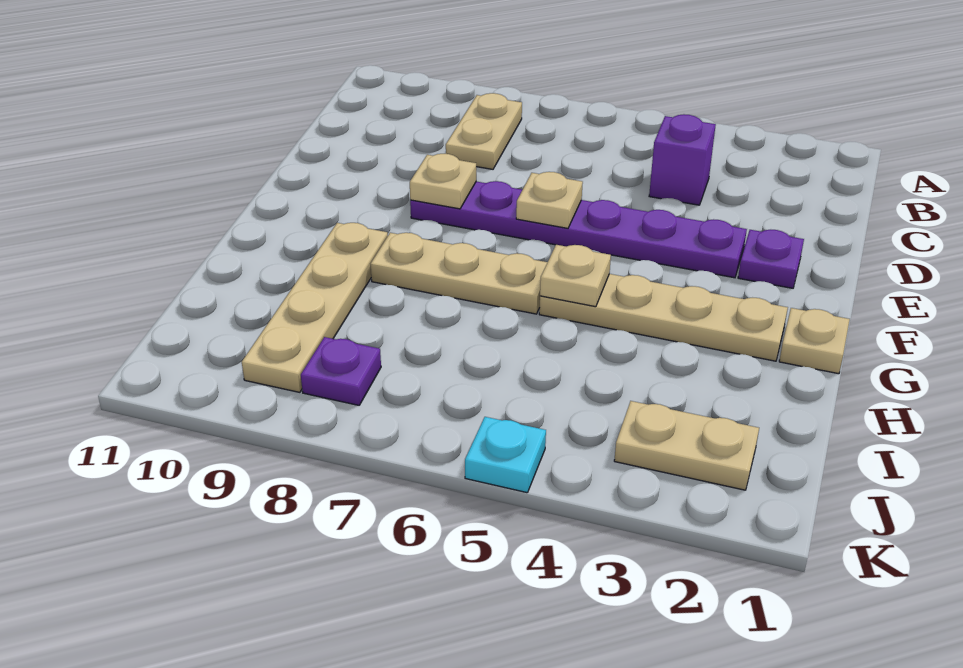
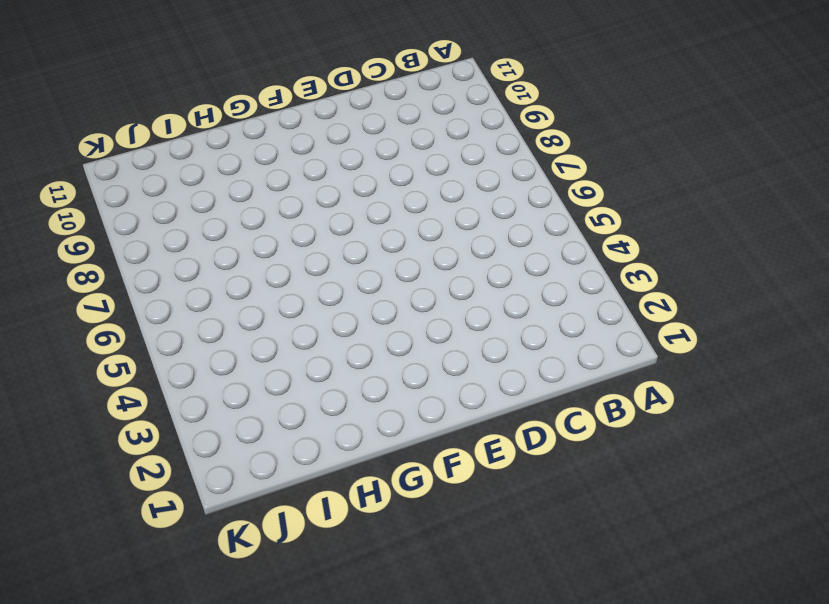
none -> tan 1x2 plate [446,93,522,169]
none -> purple 1x1 brick [649,114,716,205]
none -> purple 1x1 plate [738,230,804,288]

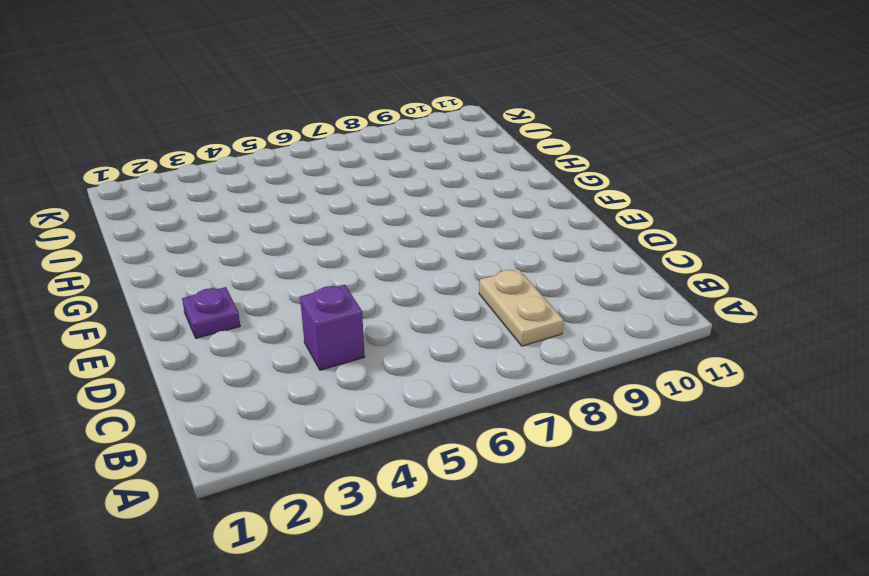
none -> purple 1x6 plate [410,181,747,278]
none -> tan 1x1 plate [779,308,850,374]
none -> tan 1x4 plate [539,274,788,361]

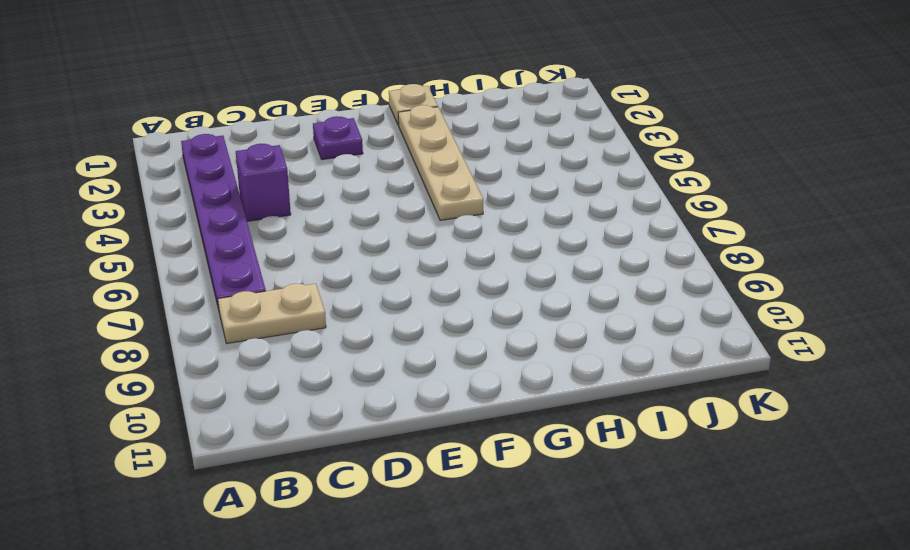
purple 1x6 plate [181,134,266,310] -> purple 1x6 plate moved to [410,181,747,278]
none -> tan 1x3 plate [371,233,548,314]
none -> tan 1x4 plate [242,223,388,392]
none -> tan 1x2 plate [614,401,759,490]

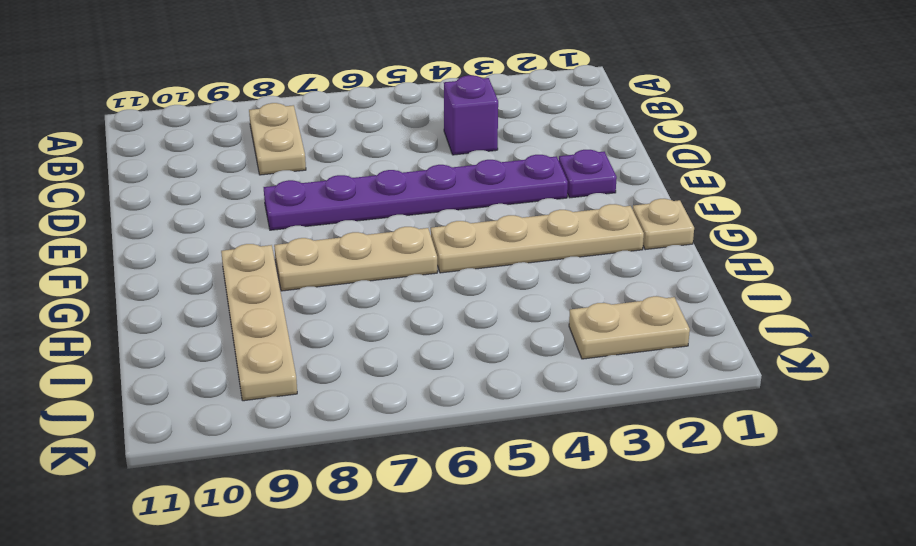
none -> purple 1x1 plate [301,337,381,405]
none -> cyan 1x1 plate [465,417,546,493]
none -> tan 1x1 plate [516,172,583,228]

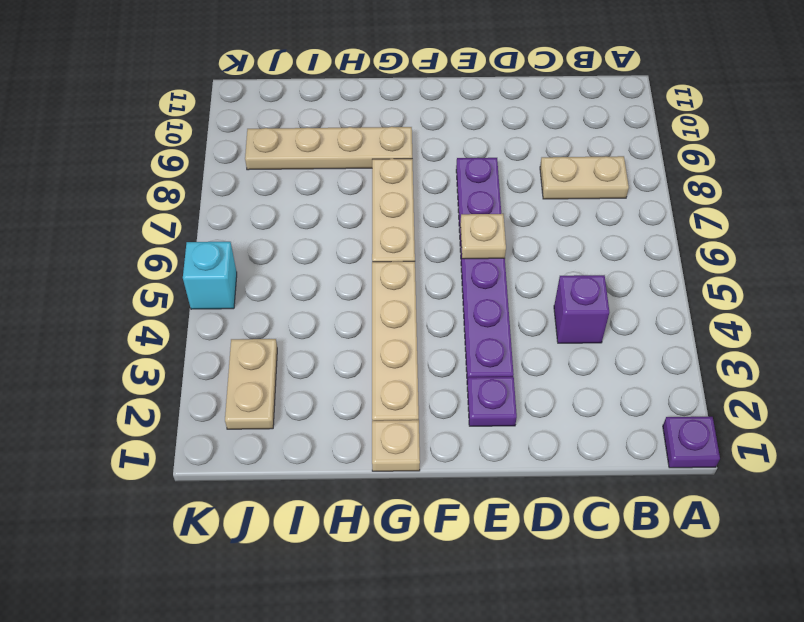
purple 1x1 plate [663,417,720,468] -> purple 1x1 plate moved to [301,337,381,405]
cyan 1x1 brick [183,242,237,309] -> cyan 1x1 plate [465,417,546,493]
none -> tan 1x1 plate [410,154,476,209]
none -> tan 1x1 plate [540,245,611,307]

